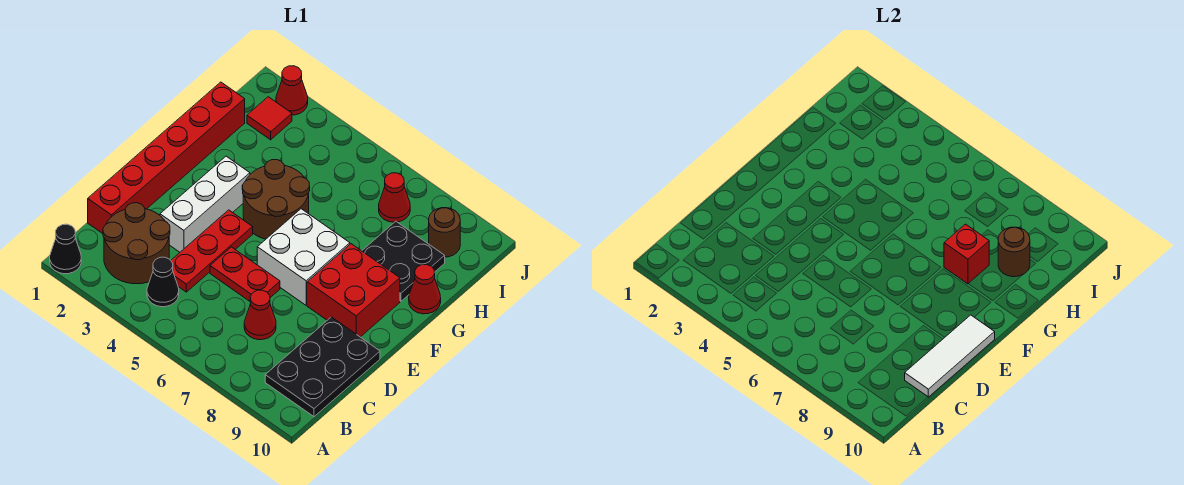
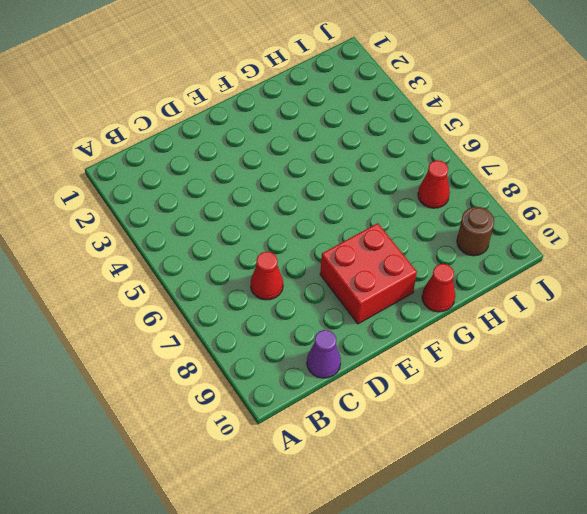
purple 1x1 cone [307,330,341,378] -> black 2x3 plate [265,317,380,417]
none -> black 1x1 cone [50,224,81,274]
none -> brown 2x2 round brick [103,203,170,284]
none -> black 1x1 cone [147,257,179,307]

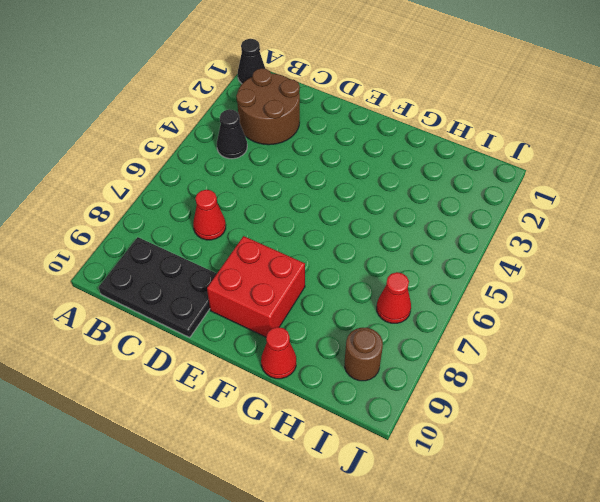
none -> red 1x6 brick [88,82,245,234]
none -> red 1x3 plate [171,210,253,292]
none -> white 1x3 brick [160,156,250,252]

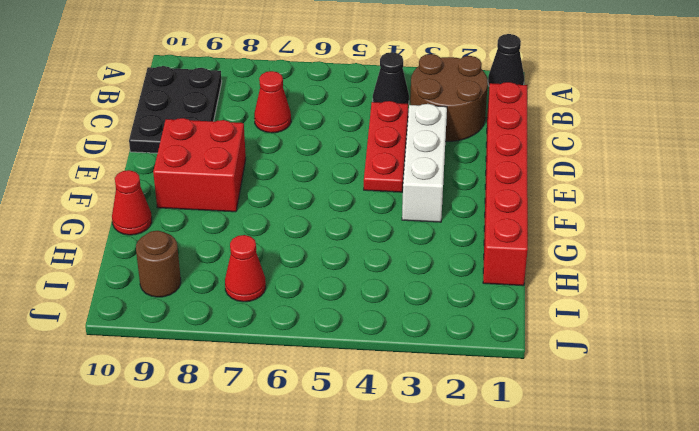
none -> red 1x2 plate [210,247,280,301]
none -> white 2x2 brick [257,209,350,305]
none -> brown 2x2 round brick [242,160,310,239]

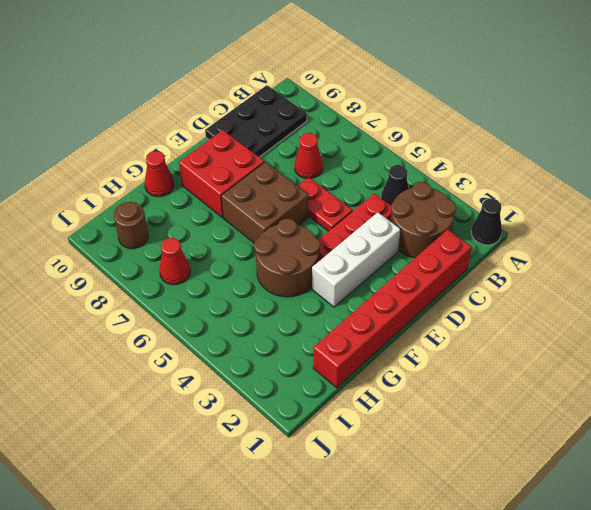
brown 2x2 brick [221,162,308,243] -> white 2x2 brick [257,209,350,305]
none -> black 2x2 plate [362,221,445,301]
none -> red 1x1 tile [247,97,292,140]
none -> red 1x1 cone [276,66,308,115]

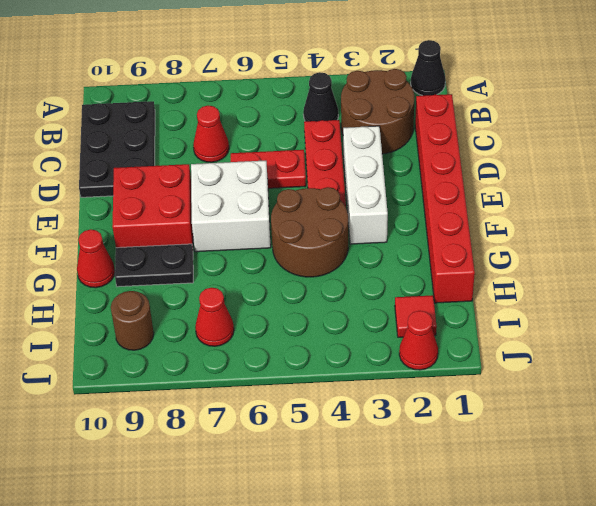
black 1x2 plate [115,244,193,287] -> black 2x2 plate [362,221,445,301]
none -> white 1x3 tile [905,315,995,397]
none -> red 1x1 brick [944,224,989,284]
none -> brown 1x1 round brick [998,227,1030,277]

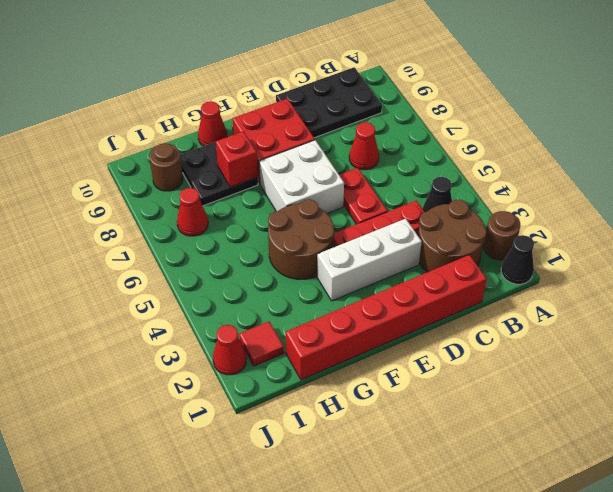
brown 1x1 round brick [484,211,521,260] -> brown 1x1 round brick moved to [998,227,1030,277]
none -> white 1x3 tile [905,315,995,397]

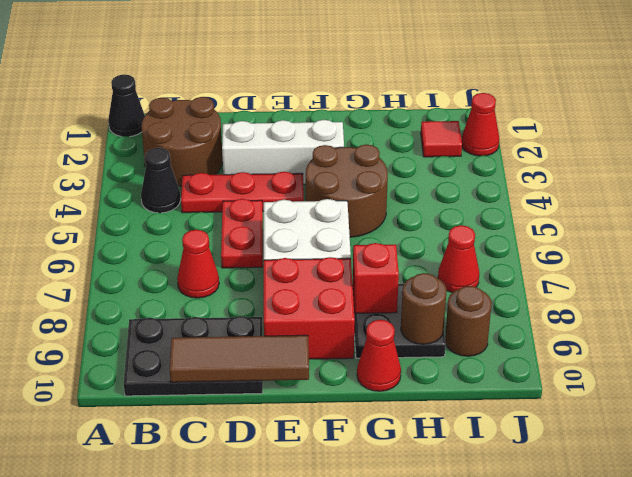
brown 1x3 tile [170,335,309,382] -> white 1x3 tile [905,315,995,397]
none -> red 1x6 brick [88,82,245,234]

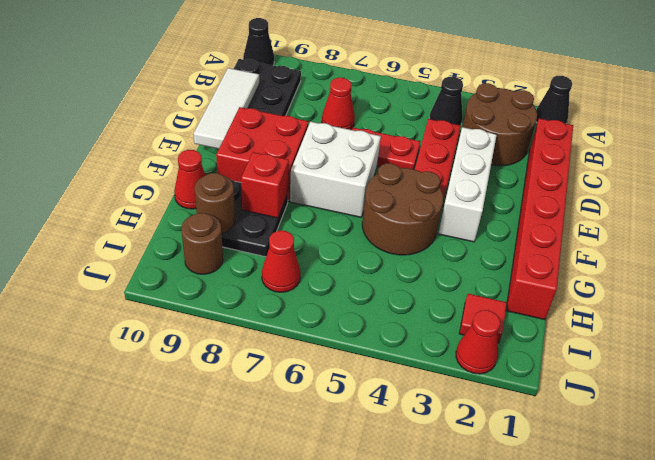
black 1x1 cone [243,18,274,65] -> none

